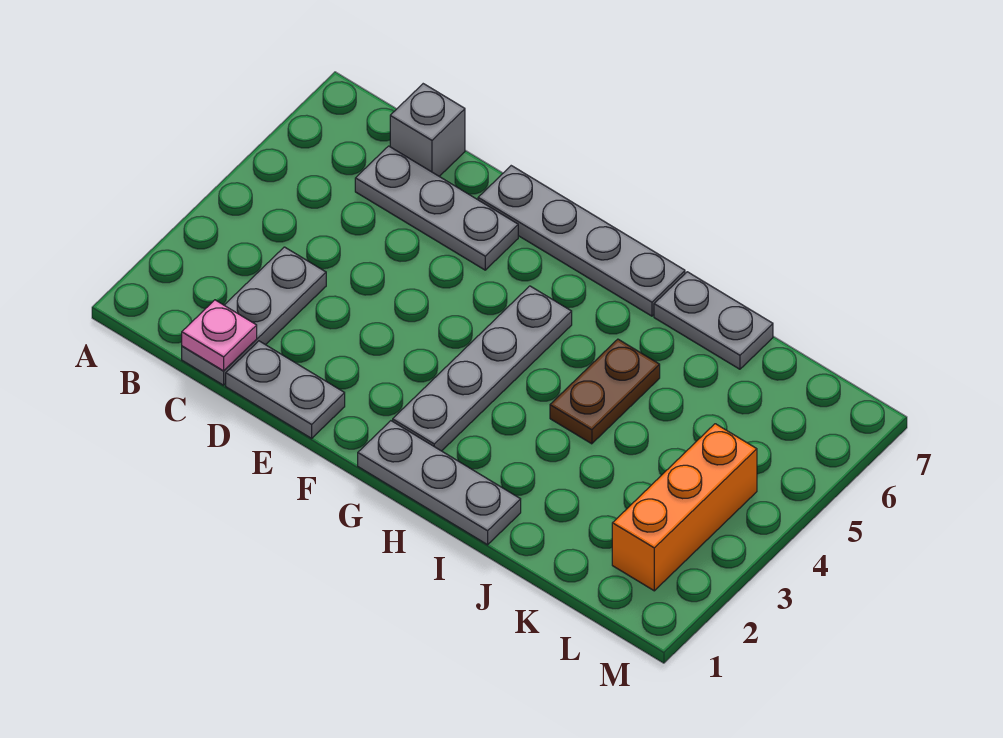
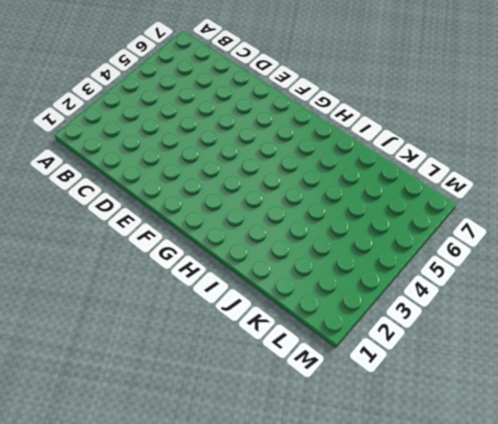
none -> grey 1x3 plate [182,247,326,385]
none -> grey 1x3 plate [355,146,518,270]

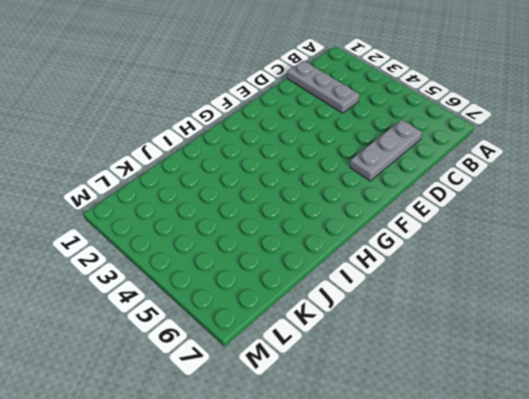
none -> grey 1x1 brick [390,84,465,176]
none -> grey 1x2 plate [226,341,345,438]

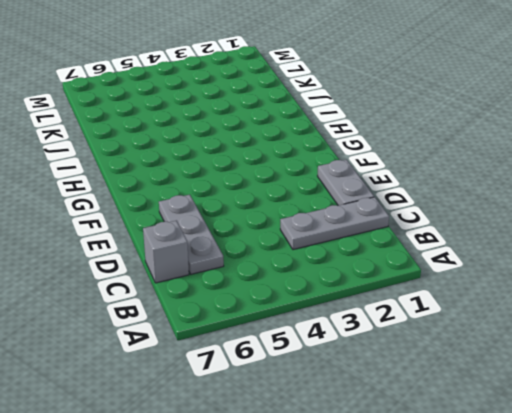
none -> grey 1x4 plate [478,166,685,316]
none -> grey 1x3 plate [358,421,521,545]

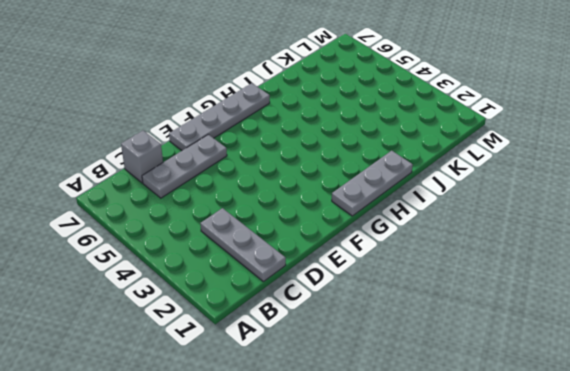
none -> grey 1x2 plate [226,341,345,438]
none -> grey 1x4 plate [393,286,572,451]

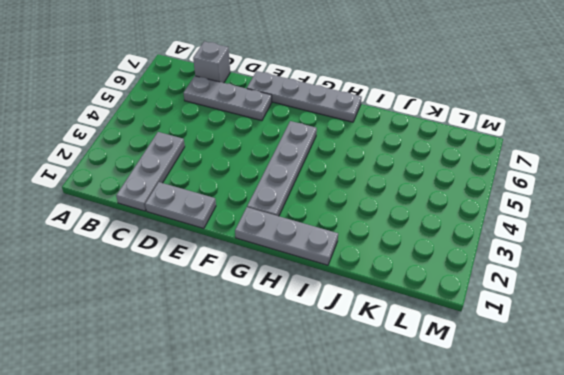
none -> brown 1x2 plate [550,339,660,444]
none -> grey 1x2 plate [654,272,773,369]

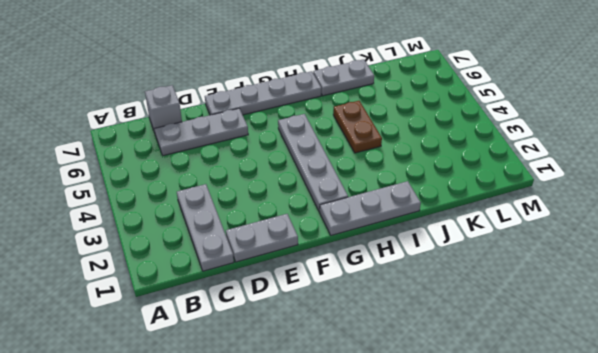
none -> orange 1x3 brick [612,424,757,591]
none -> pink 1x1 plate [182,300,257,371]

